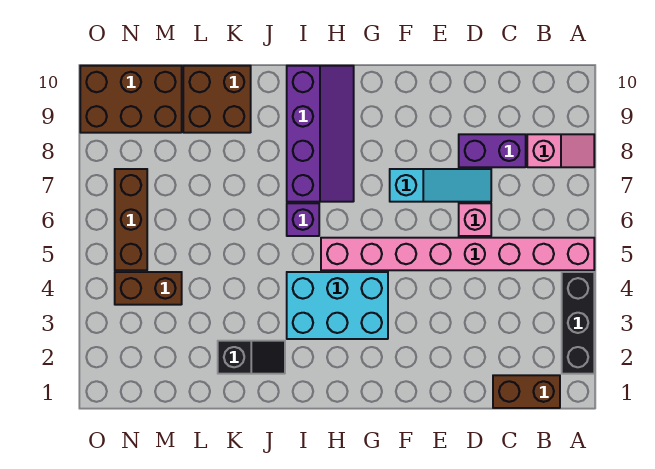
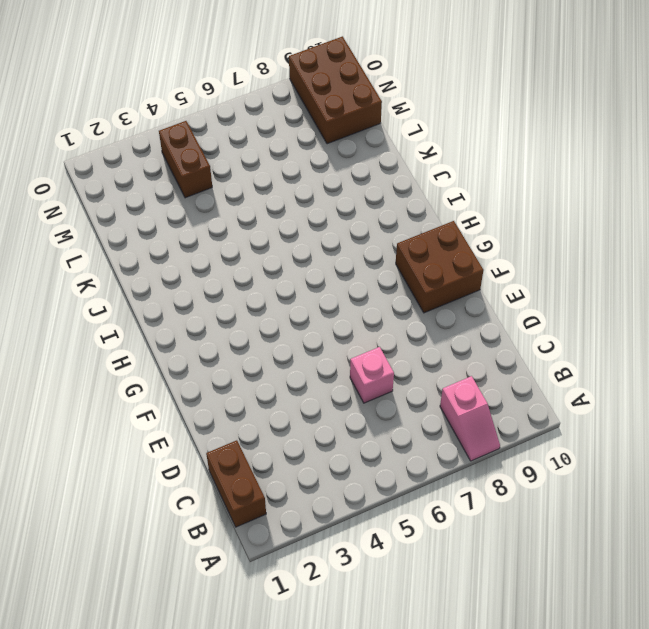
brown 2x2 brick [396,221,484,313] -> brown 2x2 brick moved to [183,66,251,133]
none -> black 1x3 brick [562,272,594,374]
none -> pink 1x8 brick [321,238,594,270]
none -> purple 1x2 brick [459,134,526,167]

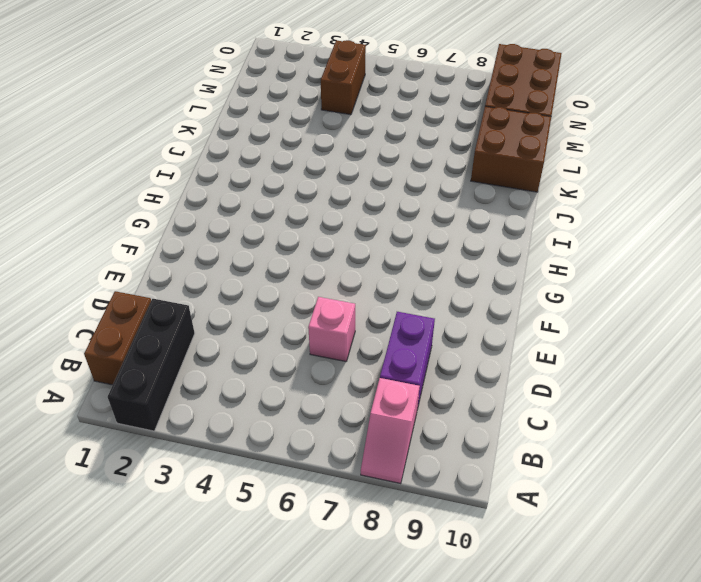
black 1x3 brick [108,299,195,431] -> black 1x3 brick turned to [562,272,594,374]
none -> pink 1x8 brick [321,238,594,270]
none -> cyan 1x3 slope [390,169,491,202]
none -> cyan 2x3 brick [287,272,388,339]

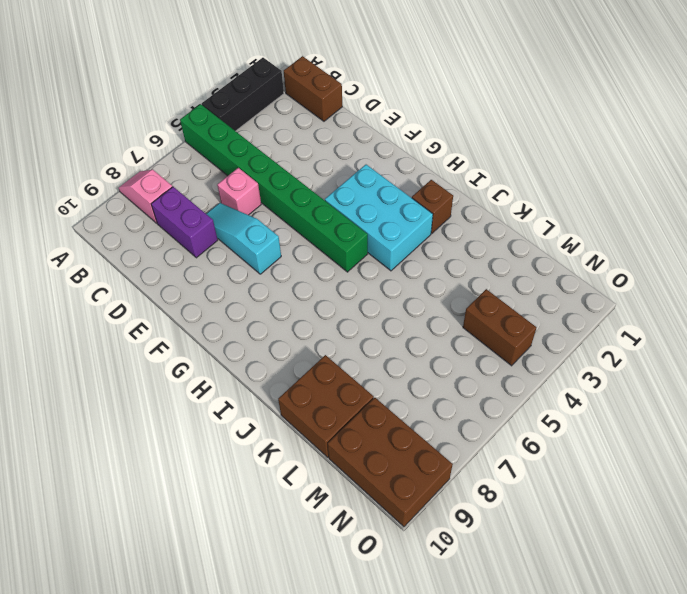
green 1x8 brick [180,104,368,272] -> pink 1x8 brick [321,238,594,270]
brown 1x1 brick [412,180,453,234] -> none
none -> purple 2x4 slope [287,66,354,202]
none -> purple 1x1 brick [287,203,319,236]
none -> black 1x2 slope [218,341,285,374]

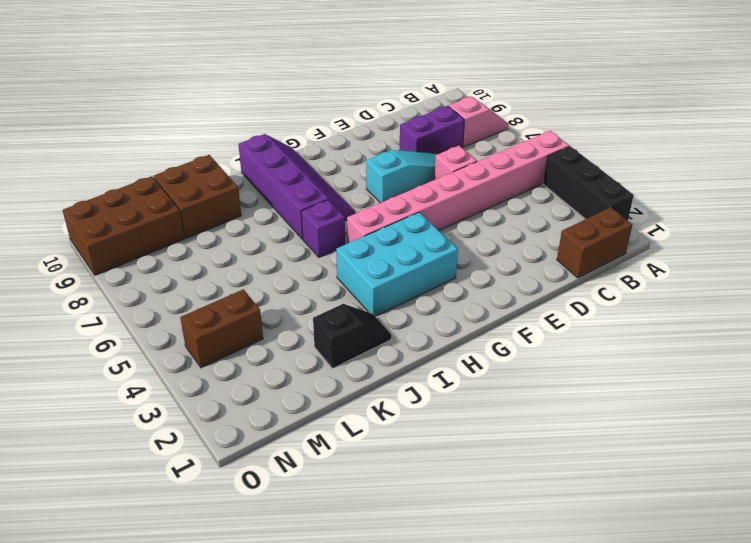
none -> brown 1x3 brick [115,169,147,270]

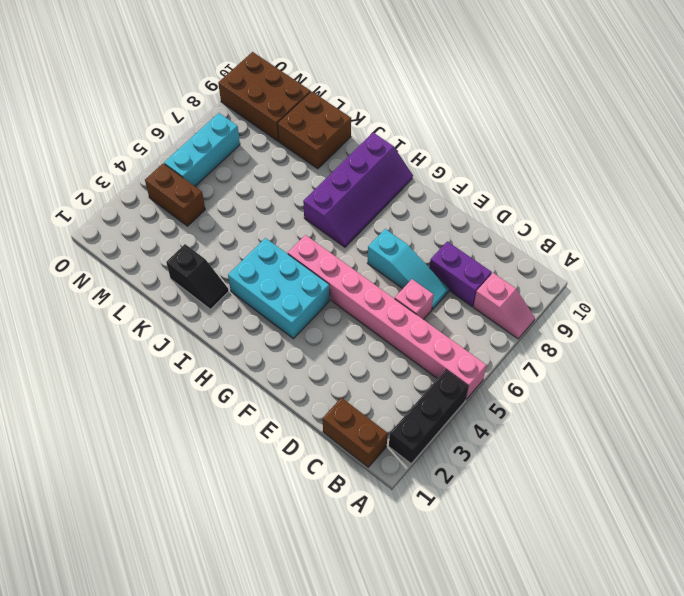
cyan 1x3 brick [164,113,240,186] -> brown 1x3 brick [115,169,147,270]
none -> purple 1x1 brick [287,203,319,236]

